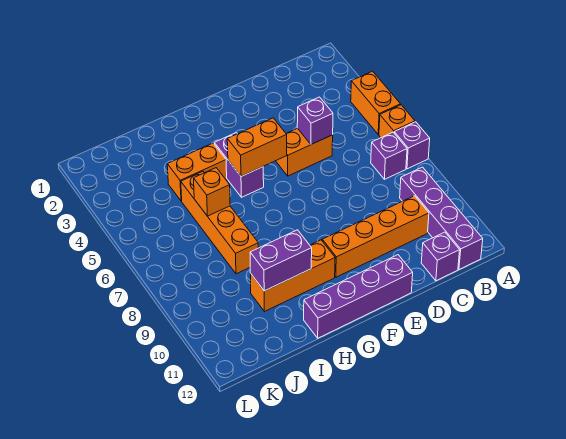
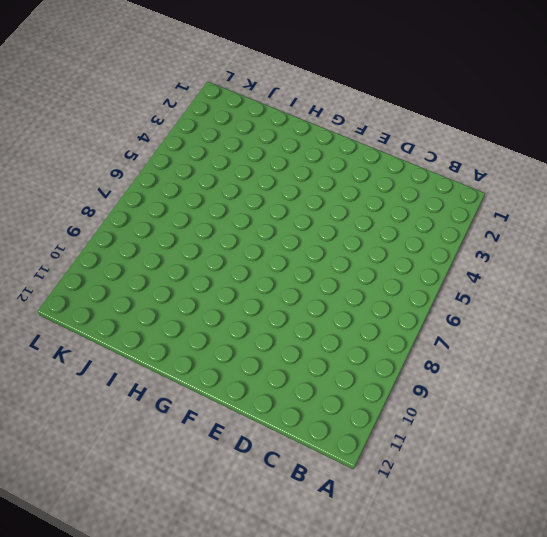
none -> orange 1x2 brick [351,71,400,134]
none -> orange 1x1 brick [379,105,415,138]
none -> purple 1x1 brick [394,122,430,169]

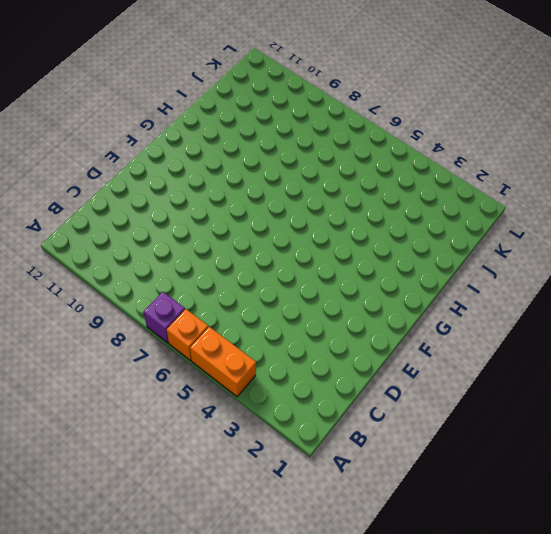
none -> purple 1x1 brick [371,132,407,179]
none -> purple 1x4 brick [400,167,483,269]
none -> orange 1x4 brick [322,196,429,277]

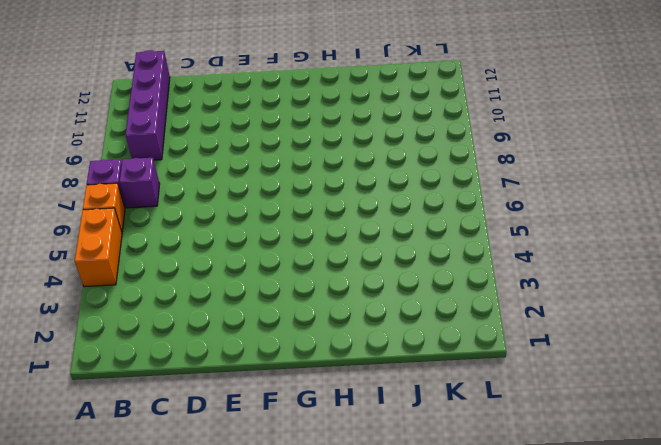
none -> orange 1x4 brick [322,196,429,277]
none -> purple 1x1 brick [421,232,460,281]
none -> orange 1x2 brick [276,128,333,176]

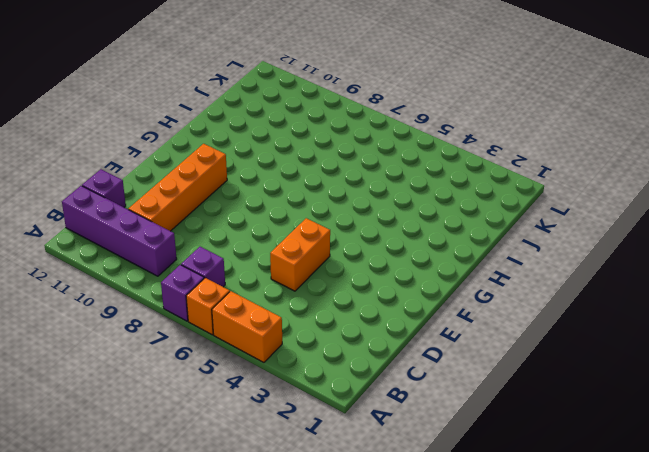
none -> purple 1x4 brick [304,255,413,338]
none -> purple 1x2 brick [214,133,264,197]
none -> orange 1x3 brick [251,240,335,312]

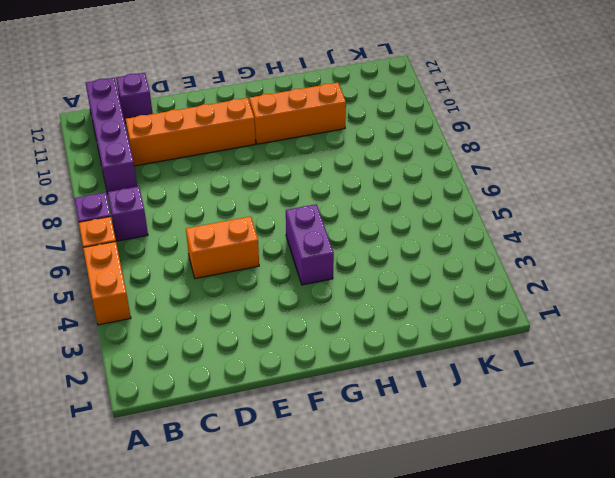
none -> purple 1x4 brick [304,255,413,338]
none -> orange 1x2 brick [167,143,227,201]
none -> orange 1x4 brick [181,171,258,274]

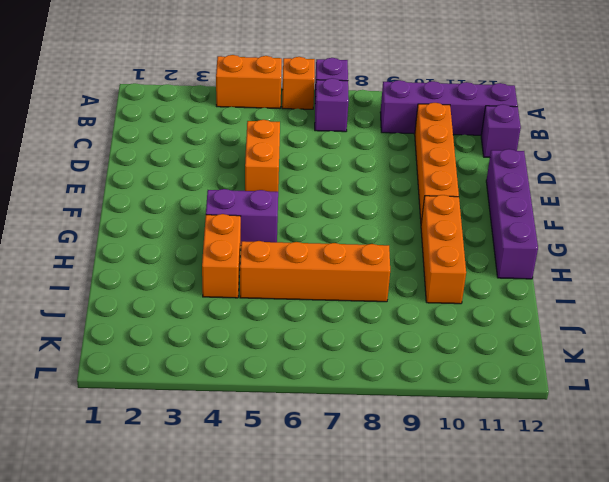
none -> purple 1x1 brick [297,97,333,144]
none -> orange 1x2 brick [227,118,287,176]
none -> purple 1x2 brick [250,230,312,291]

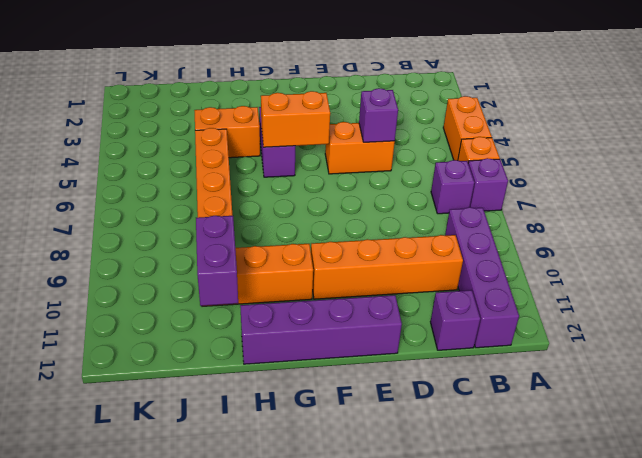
purple 1x2 brick [196,216,238,306] -> purple 1x2 brick turned to [250,230,312,291]
none -> orange 1x1 brick [194,168,230,216]

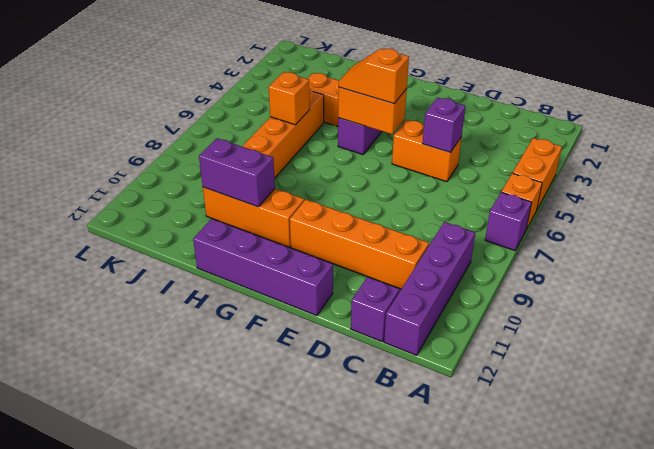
orange 1x2 slope [339,48,409,104] -> none
none -> purple 1x1 brick [371,132,407,179]

